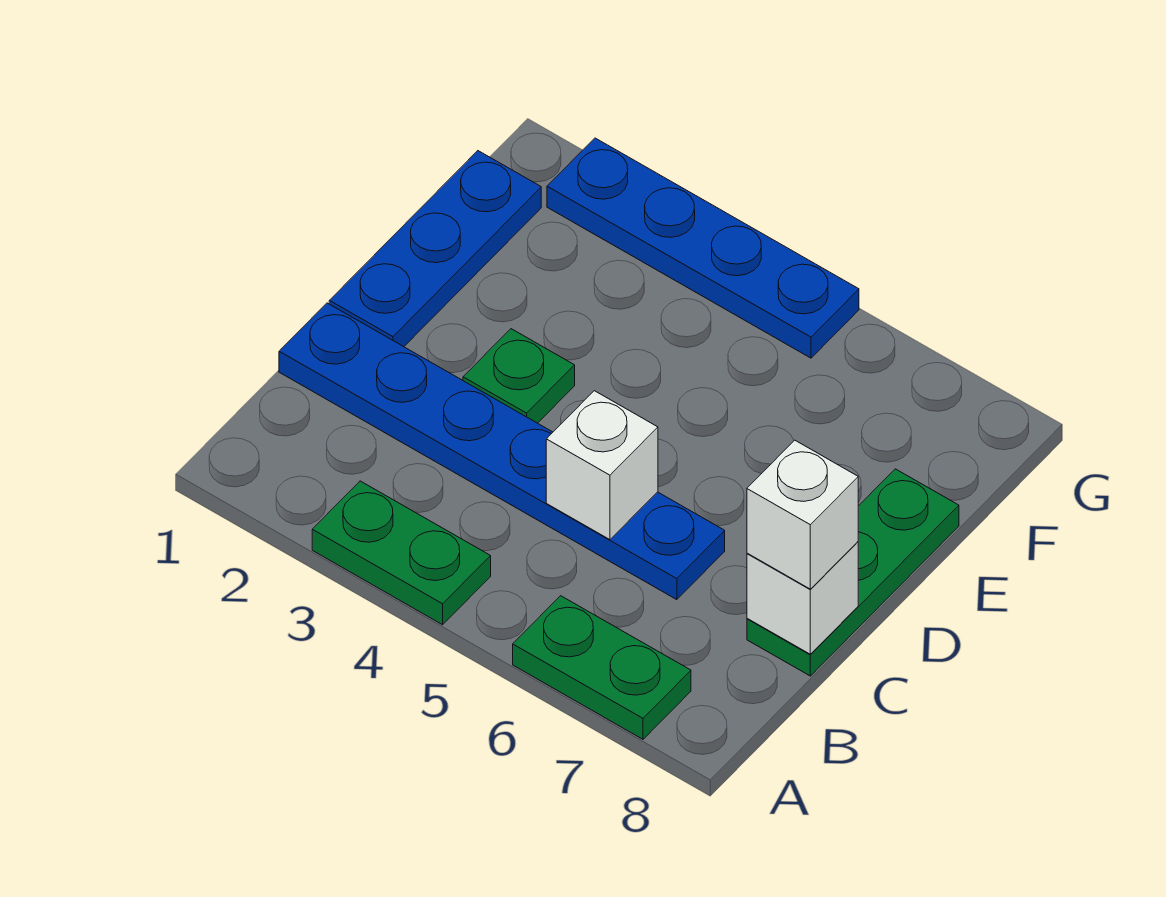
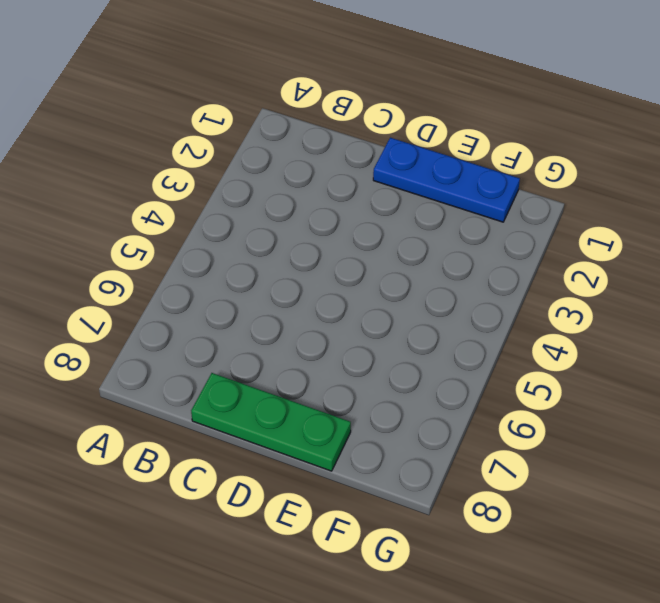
none -> green 1x2 plate [312,481,491,625]
none -> green 1x2 plate [513,596,691,739]

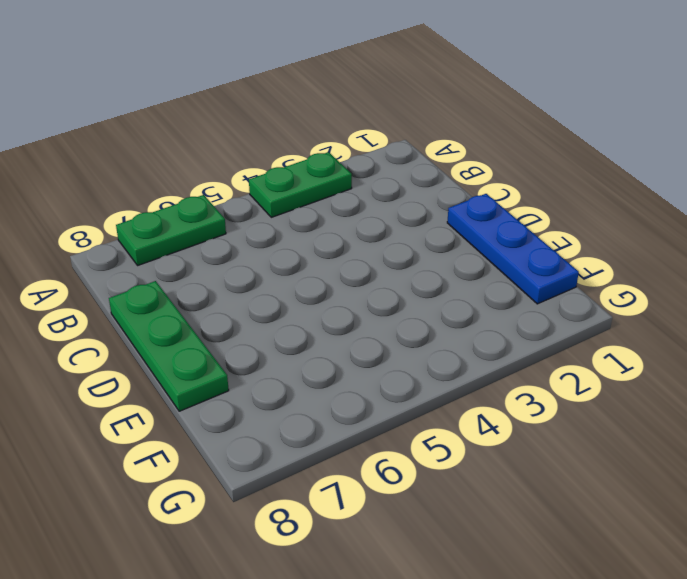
none -> blue 1x6 plate [279,303,725,600]
none -> green 1x1 plate [463,329,575,423]

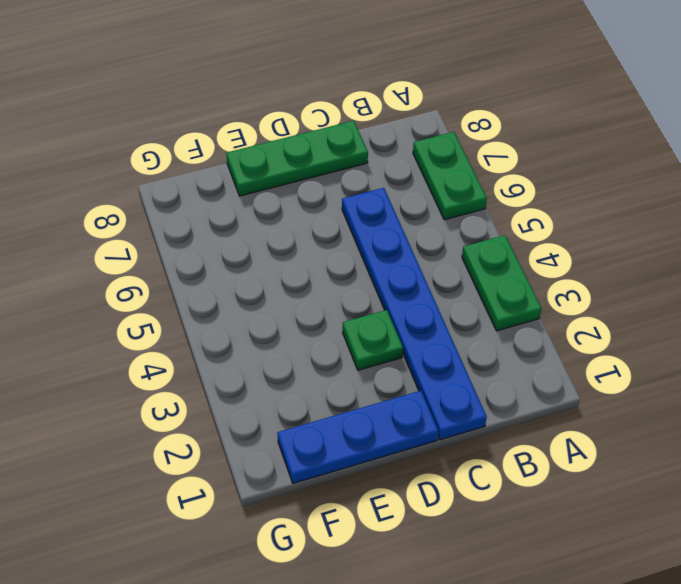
none -> blue 1x4 plate [547,138,859,358]
none -> white 1x1 brick [546,391,658,540]

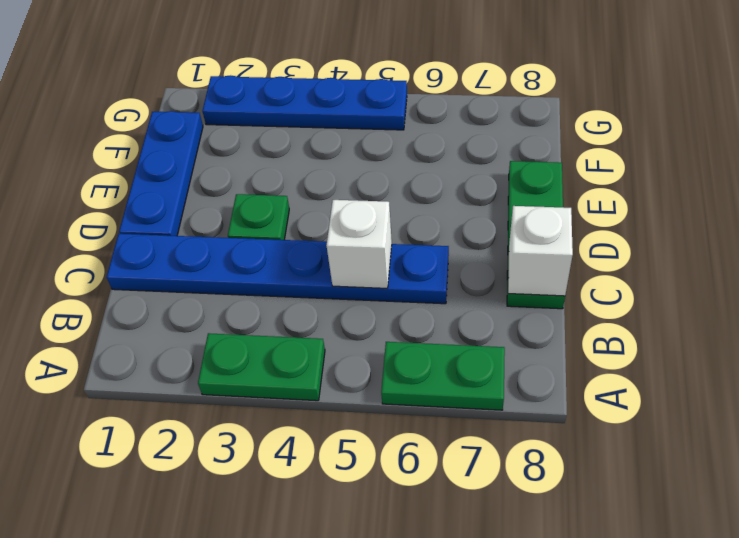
none -> white 1x1 brick [747,440,858,589]

